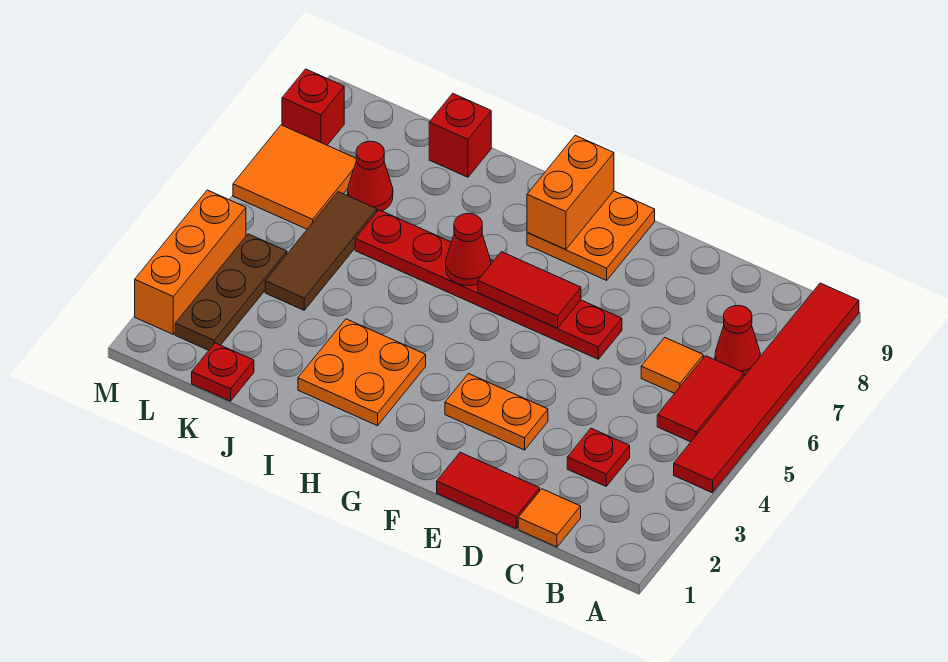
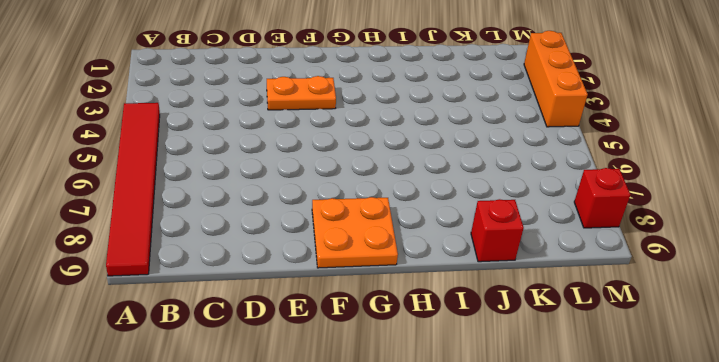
none -> red 1x2 tile [657,356,744,442]
none -> red 1x1 cone [715,305,760,376]
none -> orange 1x1 tile [518,489,581,547]

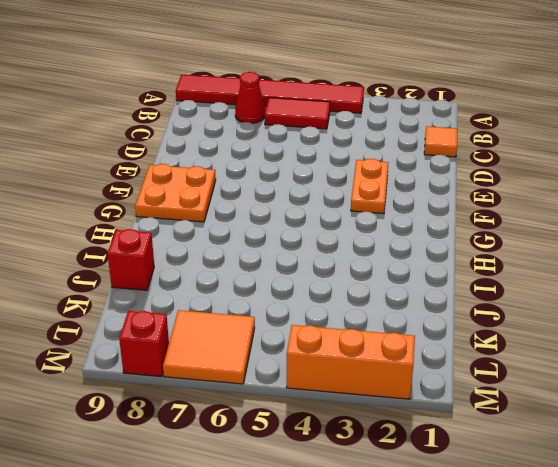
none -> red 1x1 plate [567,428,630,486]
none -> orange 1x1 tile [641,338,703,393]
none -> red 1x2 tile [437,452,540,529]

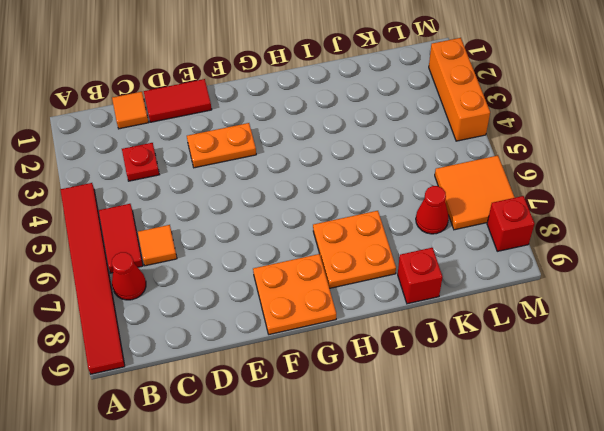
orange 2x2 plate [313,211,396,288] -> orange 2x2 plate moved to [298,319,426,426]
none -> red 1x6 plate [355,210,622,359]
none -> red 1x1 plate [192,343,254,401]
none -> brown 1x3 tile [265,192,377,310]

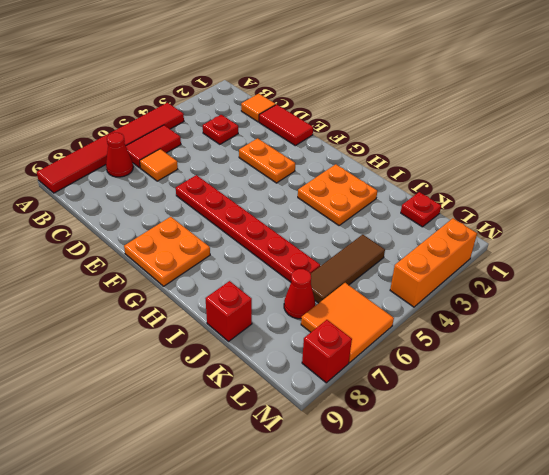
none -> brown 1x3 plate [175,234,287,350]
none -> red 1x2 tile [478,252,581,328]
none -> orange 1x2 brick [527,135,614,249]

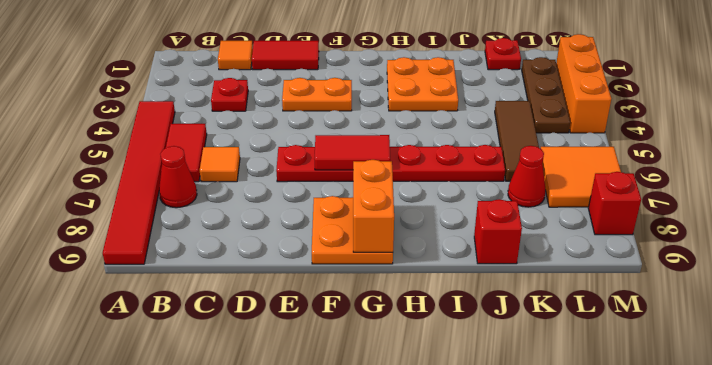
none -> red 1x1 cone [446,214,491,286]

